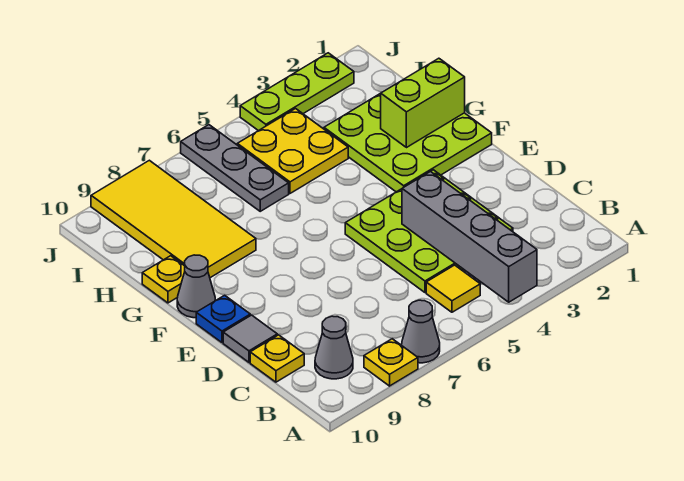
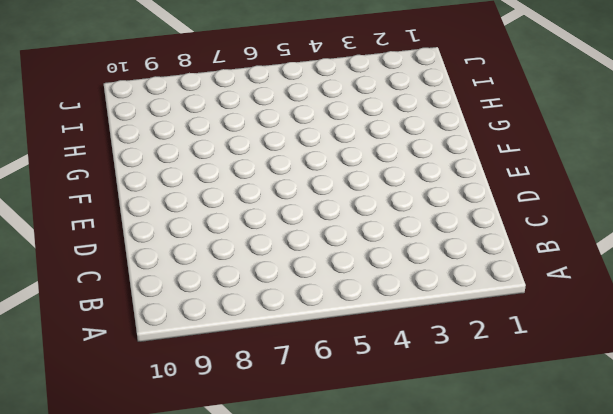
none -> grey 1x1 cone [402,300,440,363]
none -> yellow 1x1 plate [364,339,418,386]
none -> yellow 1x1 tile [426,265,480,312]

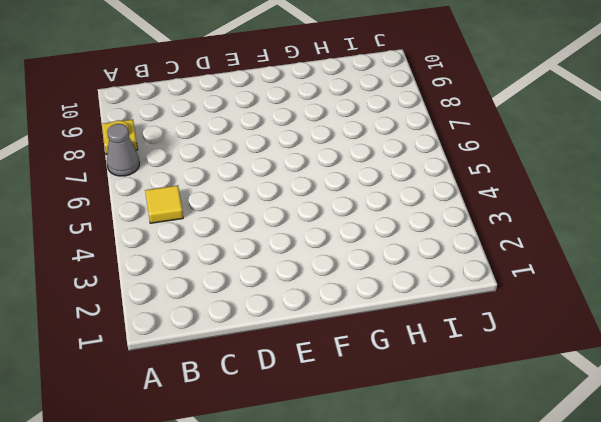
none -> grey 1x1 cone [315,316,353,379]
none -> lime 3x3 plate [345,170,513,292]
none -> yellow 1x1 plate [250,335,304,382]

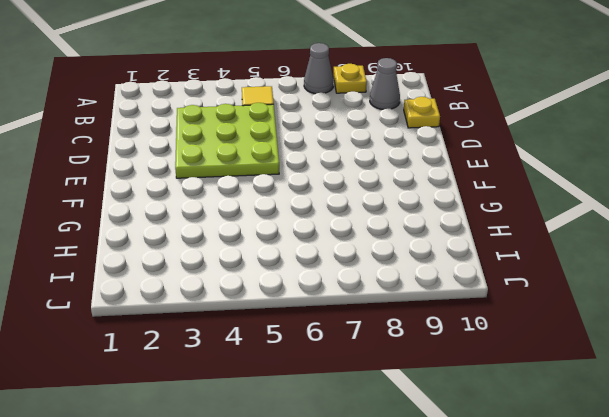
none -> grey 1x1 tile [223,315,277,362]
none -> blue 1x1 plate [196,295,250,342]
none -> lime 3x3 plate [324,93,492,192]

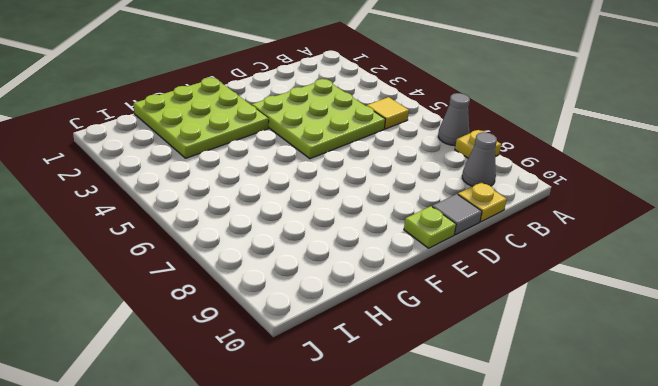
lime 1x1 plate [404,206,456,248] -> blue 1x1 plate [196,295,250,342]
none -> grey 1x1 cone [177,255,215,318]
none -> yellow 2x4 tile [91,160,256,278]
none -> yellow 1x1 plate [142,256,185,303]

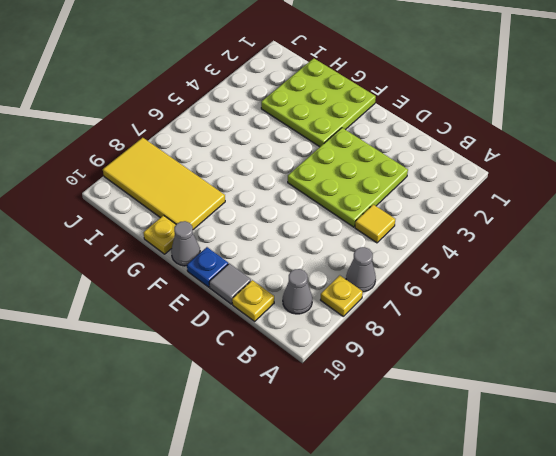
none -> yellow 2x2 plate [237,109,348,193]
none -> grey 1x3 plate [181,125,289,211]
none -> lime 1x3 plate [240,53,354,131]

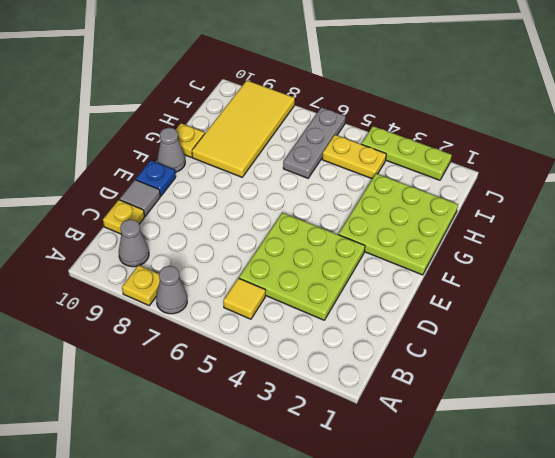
yellow 1x2 plate [322,135,386,179] -> yellow 2x2 plate [237,109,348,193]
none -> grey 1x4 brick [402,171,537,302]
none -> lime 1x2 brick [381,58,465,148]

